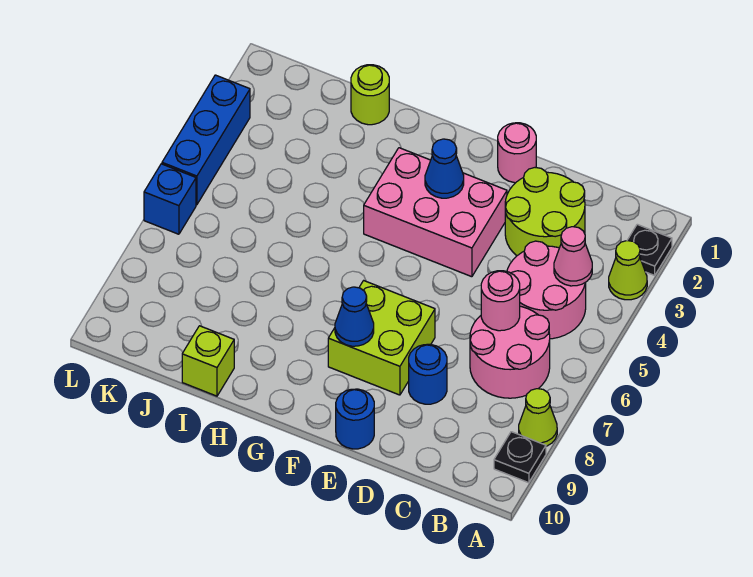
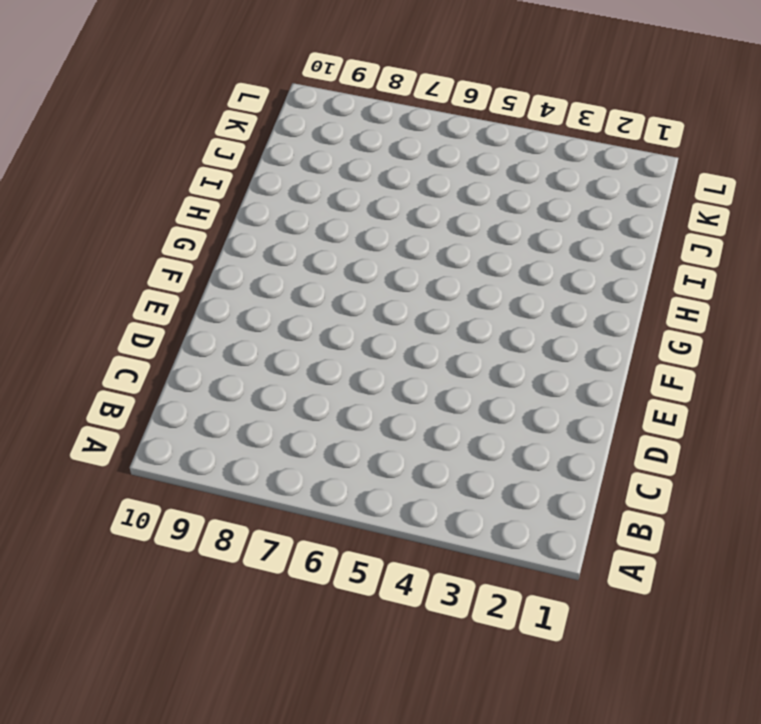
none -> black 1x1 plate [627,224,672,275]
none -> lime 1x1 cone [609,241,647,300]
none -> lime 1x1 cone [519,389,557,446]

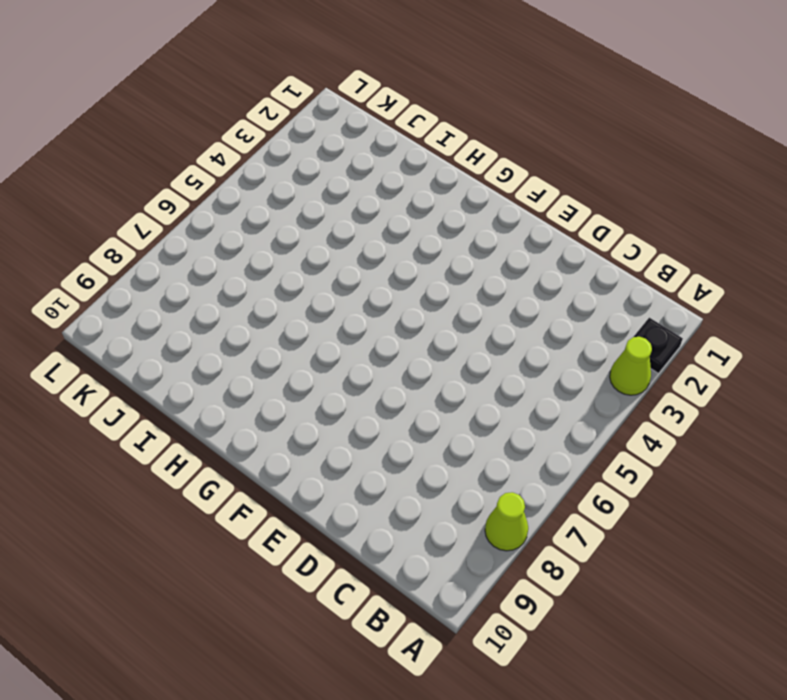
none -> black 1x1 plate [494,432,546,483]
none -> pink 2x2 round brick [507,241,586,339]
none -> pink 2x2 round brick [470,306,550,398]

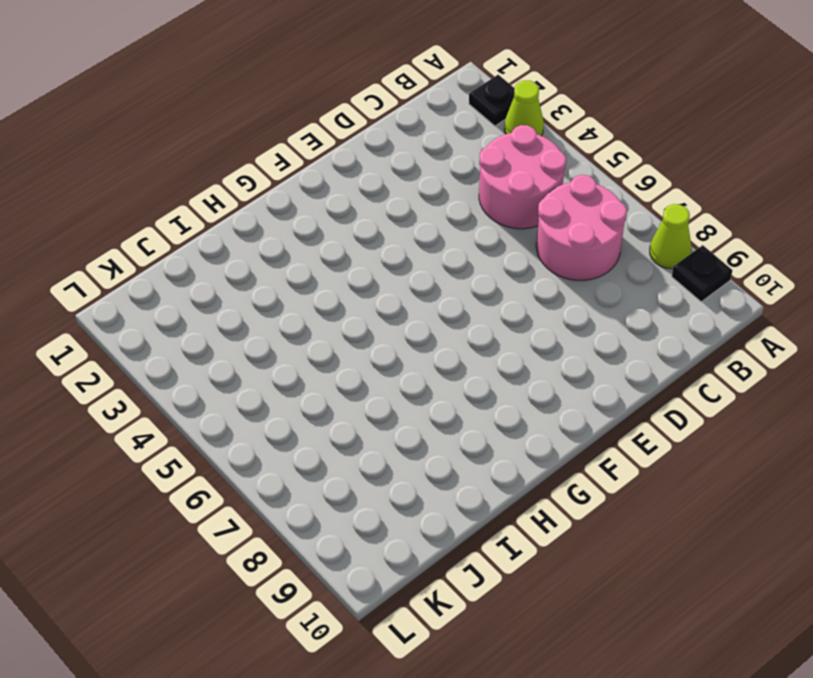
none -> lime 2x2 round brick [505,168,585,256]
none -> blue 1x1 round brick [409,344,447,404]
none -> pink 1x1 round brick [498,123,536,183]

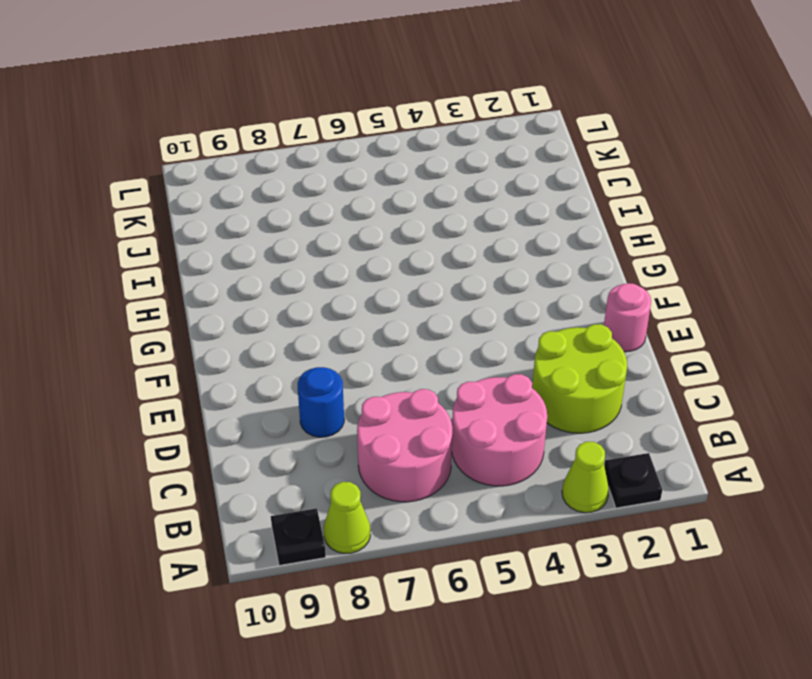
none -> pink 2x3 brick [364,148,507,277]
none -> lime 2x2 brick [328,281,435,395]
none -> blue 1x1 round brick [336,389,374,449]

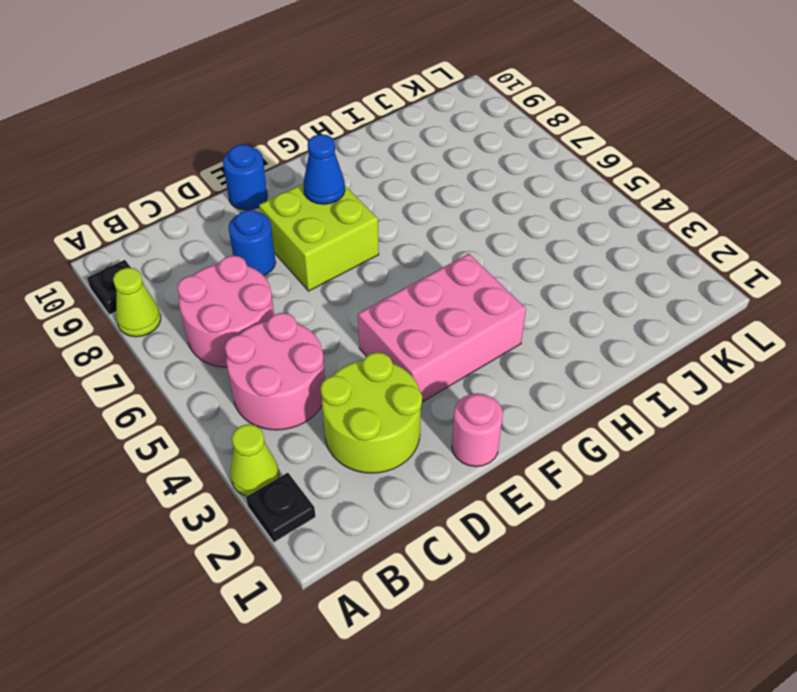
none -> lime 1x1 round brick [351,65,389,125]
none -> lime 1x1 brick [182,326,234,396]
none -> blue 1x3 brick [162,75,250,205]

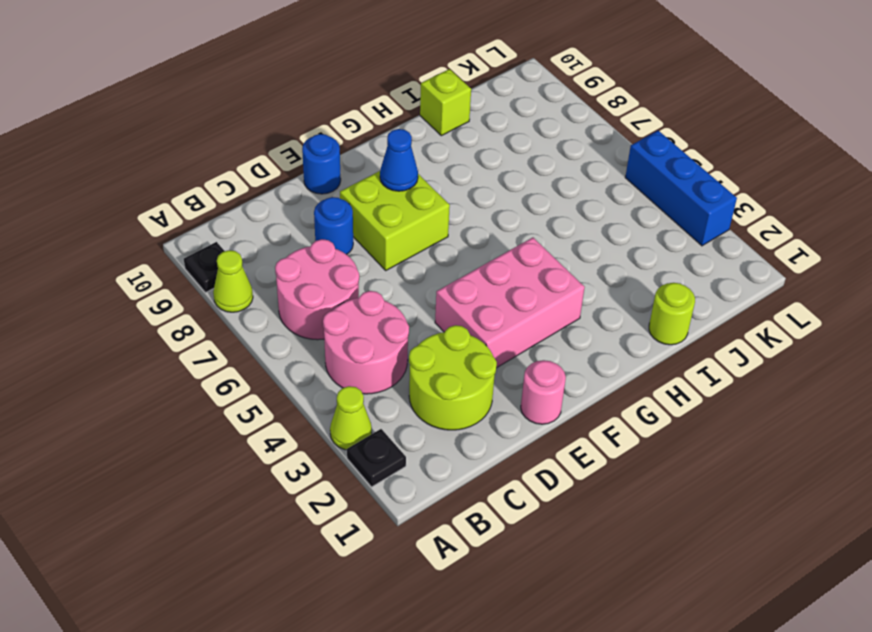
none -> blue 1x1 brick [144,164,196,234]
none -> pink 1x1 cone [554,227,592,286]
none -> pink 1x1 round brick [481,271,520,331]

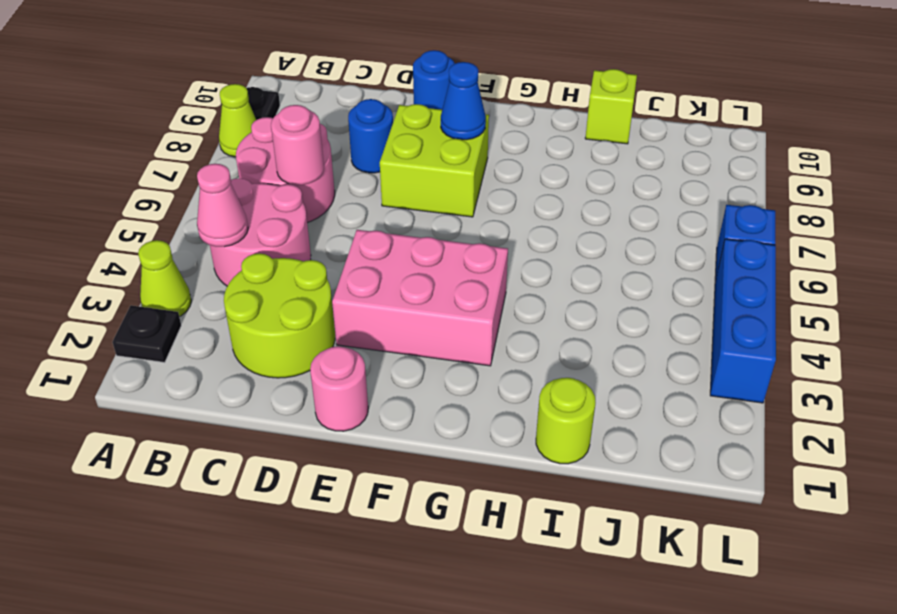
none -> blue 1x1 cone [425,139,464,198]

